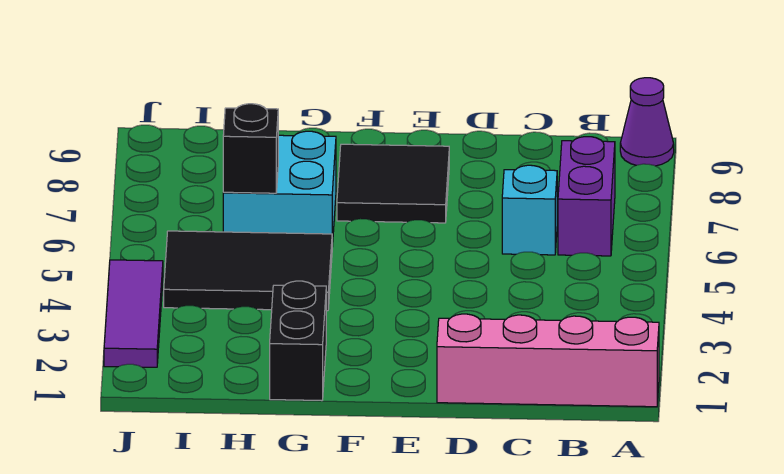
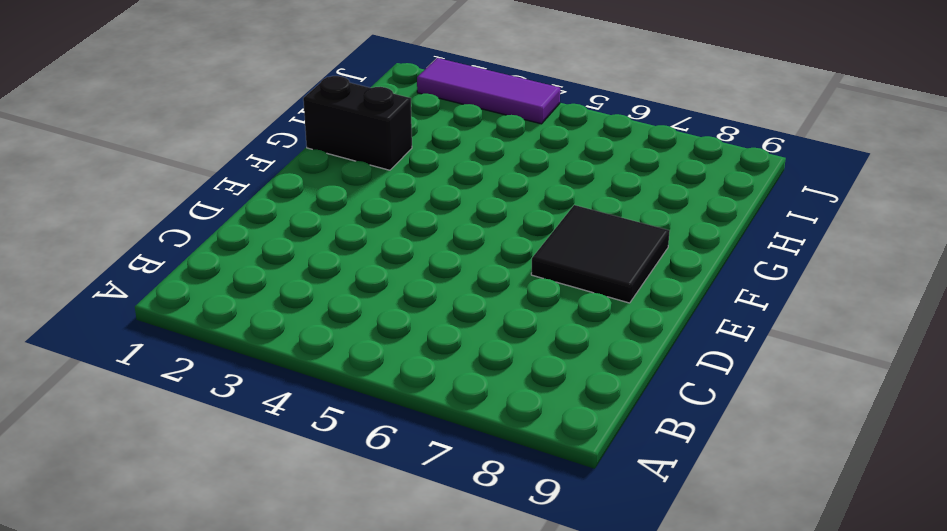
none -> pink 1x4 brick [437,314,659,407]
none -> purple 1x1 cone [620,78,674,166]

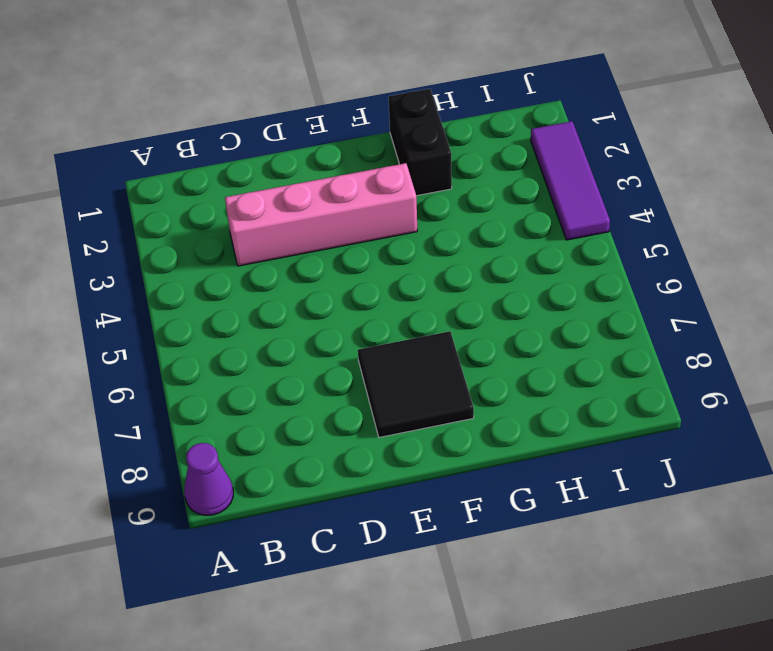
pink 1x4 brick [225,163,417,266] -> pink 1x4 brick moved to [437,314,659,407]
none -> purple 1x2 brick [558,137,615,256]
none -> cyan 1x1 brick [502,165,557,255]

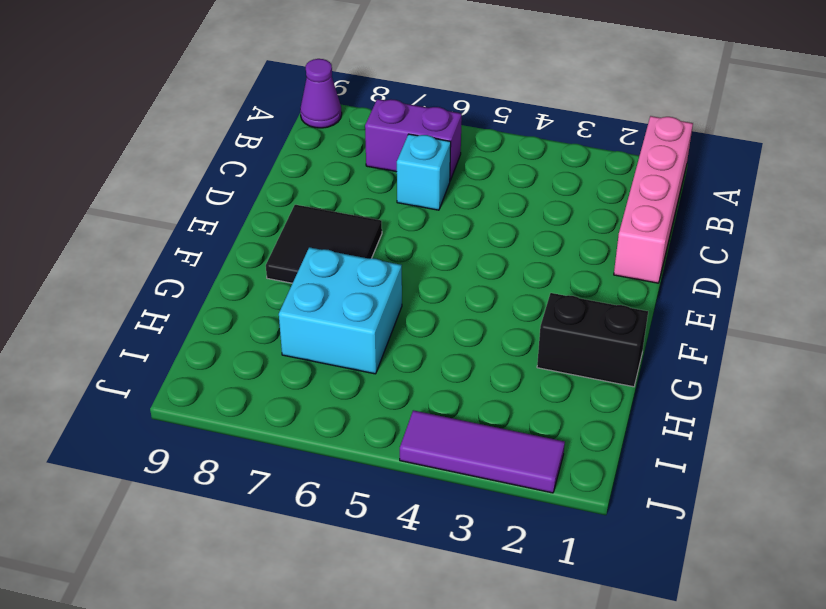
none -> black 2x3 tile [164,231,332,311]
none -> black 1x1 brick [223,104,278,193]

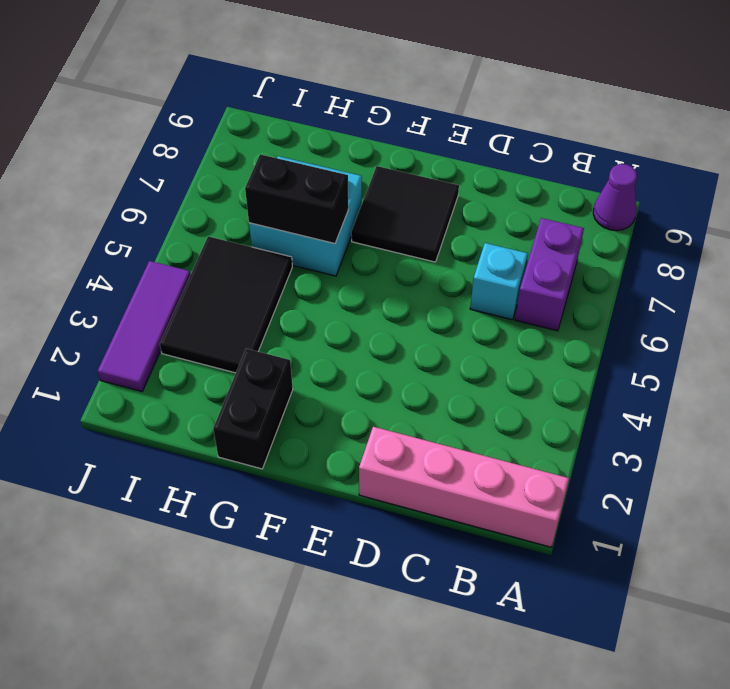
black 1x2 brick [245,154,348,244] -> black 1x1 brick [223,104,278,193]
black 2x3 tile [160,236,292,373] -> black 2x3 tile turned to [164,231,332,311]

